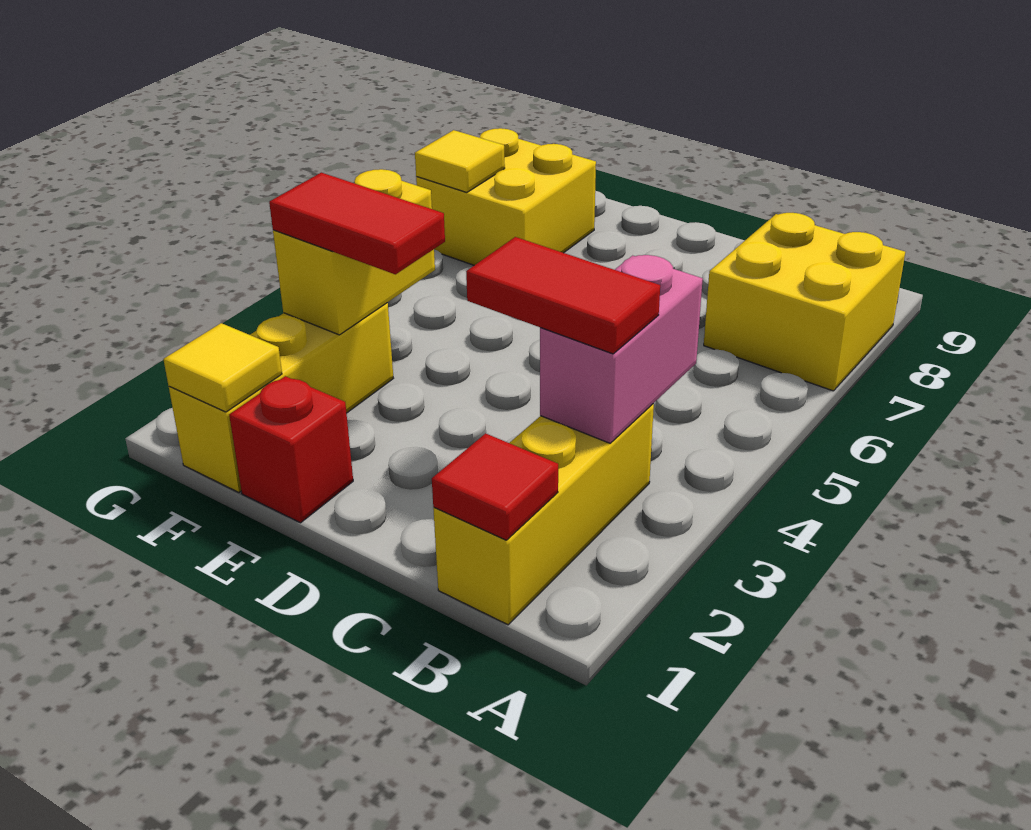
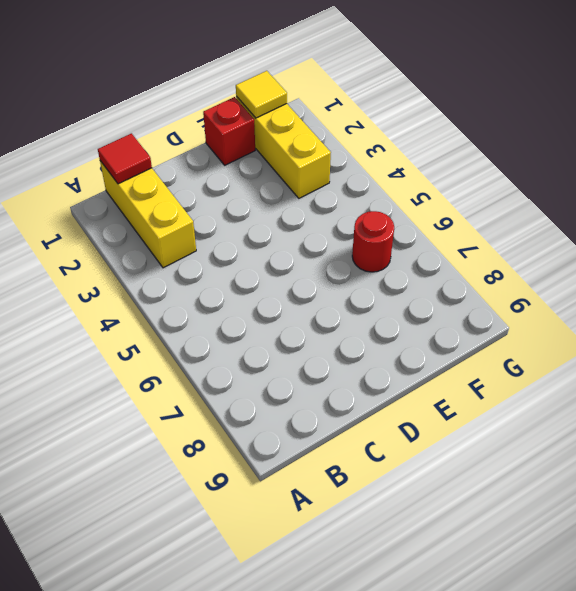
red 1x1 round brick [352,211,394,272] -> none
none -> yellow 2x2 brick [704,213,905,391]
none -> yellow 2x2 brick [416,128,596,265]
none -> pink 1x2 brick [540,255,703,443]

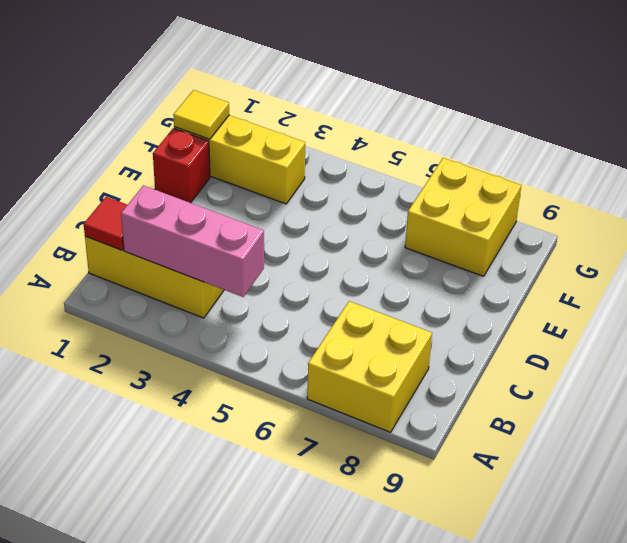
pink 1x3 brick [121,185,264,297] -> pink 1x2 brick [540,255,703,443]
none -> yellow 1x2 brick [273,169,435,335]
none -> yellow 1x1 tile [415,130,505,192]
none -> red 1x2 tile [466,237,660,354]

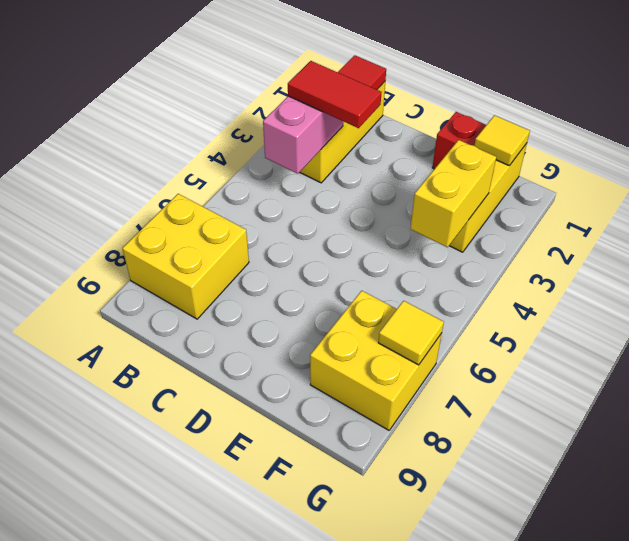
none -> red 1x2 tile [269,173,445,274]

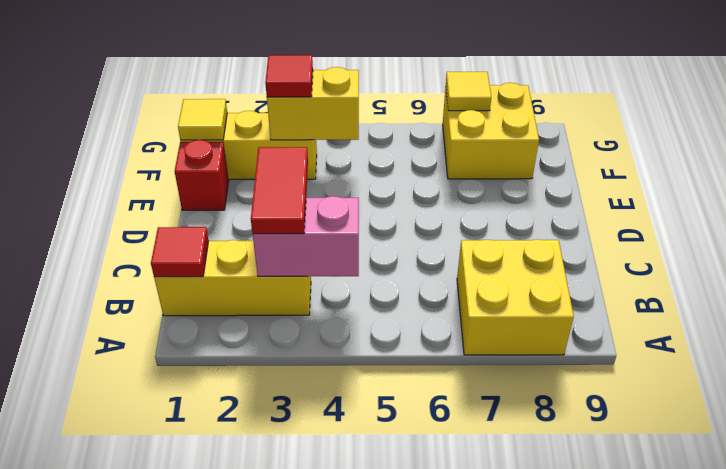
red 1x1 tile [265,55,313,97] -> red 1x2 tile [269,173,445,274]

